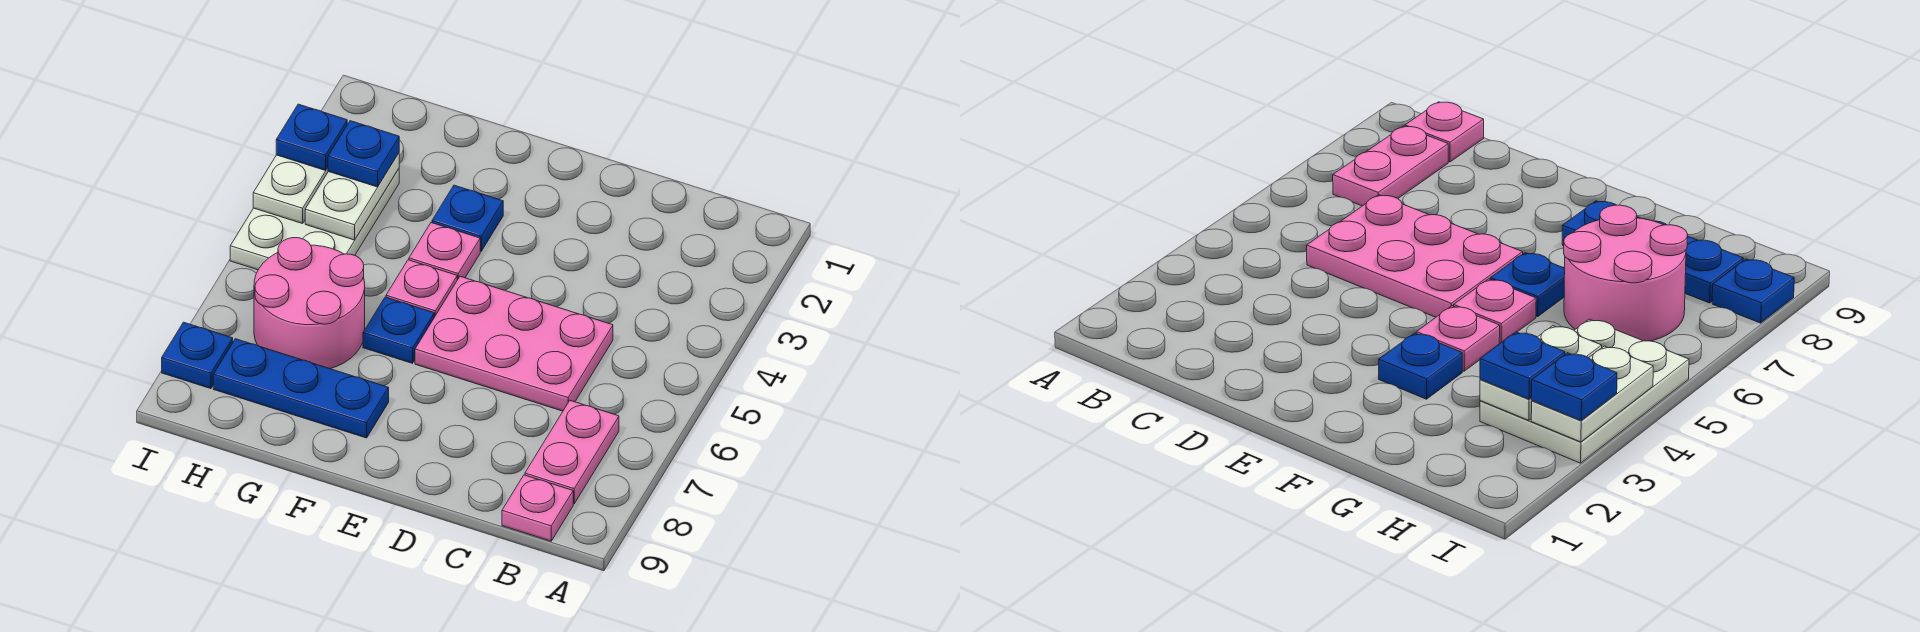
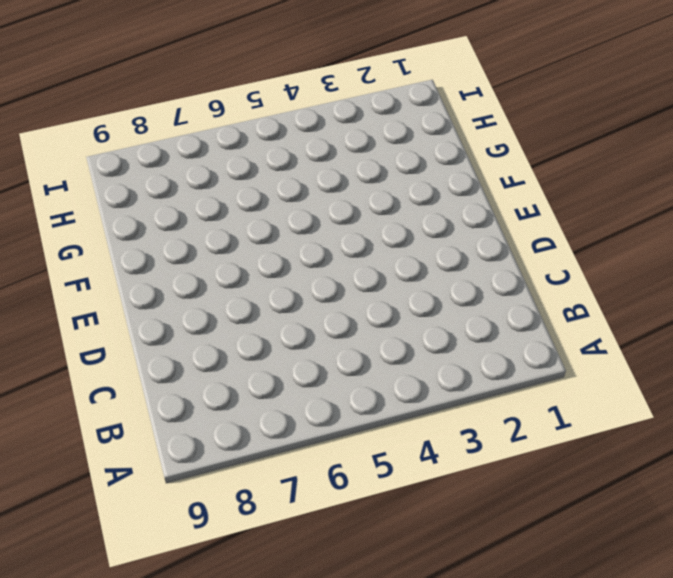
none -> pink 1x2 plate [525,401,619,504]
none -> pink 1x1 plate [502,475,573,541]
none -> pink 2x3 plate [415,276,613,411]

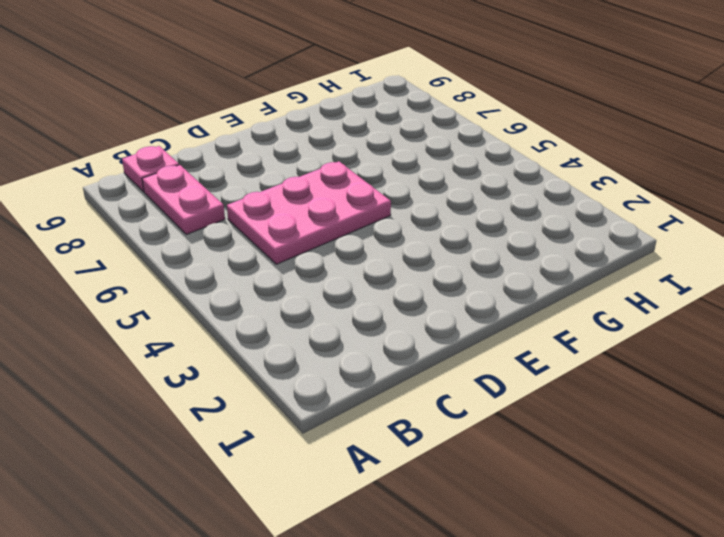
none -> blue 1x1 plate [432,185,503,251]
none -> pink 1x1 plate [409,223,480,280]
none -> pink 1x1 plate [386,260,457,317]

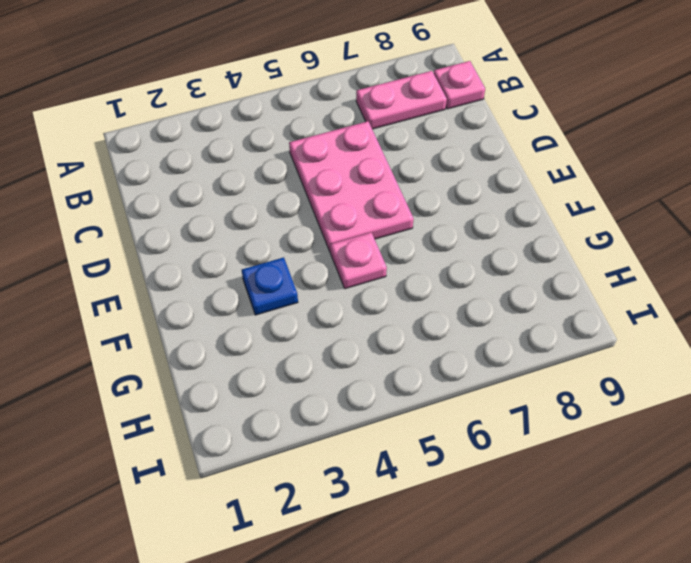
none -> pink 1x1 plate [409,223,480,280]
none -> blue 1x1 plate [363,297,434,363]
none -> blue 1x3 plate [213,339,389,438]

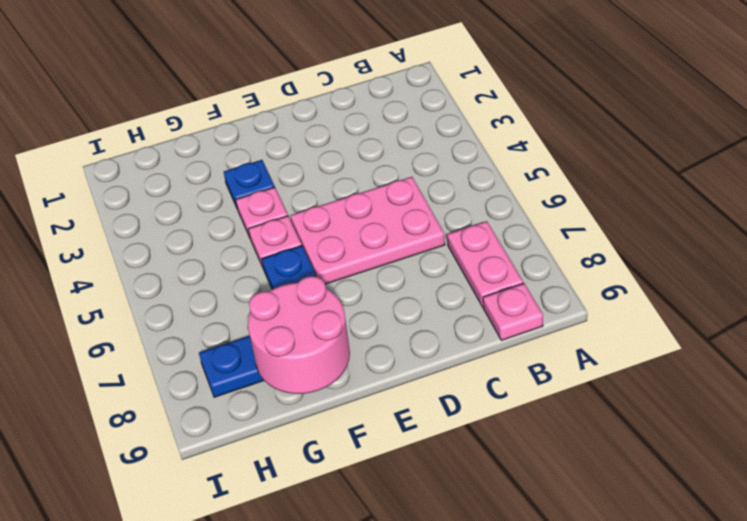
pink 2x2 round brick [248,276,350,394] -> pink 2x2 round brick moved to [254,238,365,369]
none -> white 2x3 plate [230,169,399,270]
none -> blue 1x1 plate [162,322,233,389]
none -> white 1x2 plate [305,153,399,240]

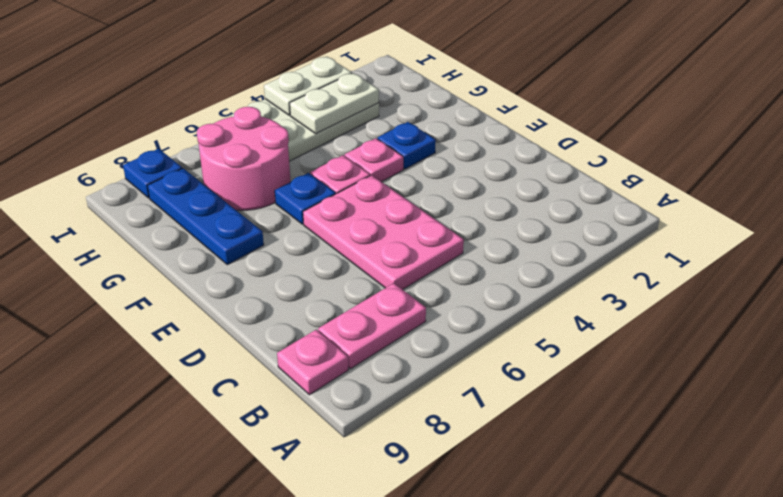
none -> blue 1x1 plate [328,121,399,187]
none -> blue 1x1 plate [276,104,347,170]

